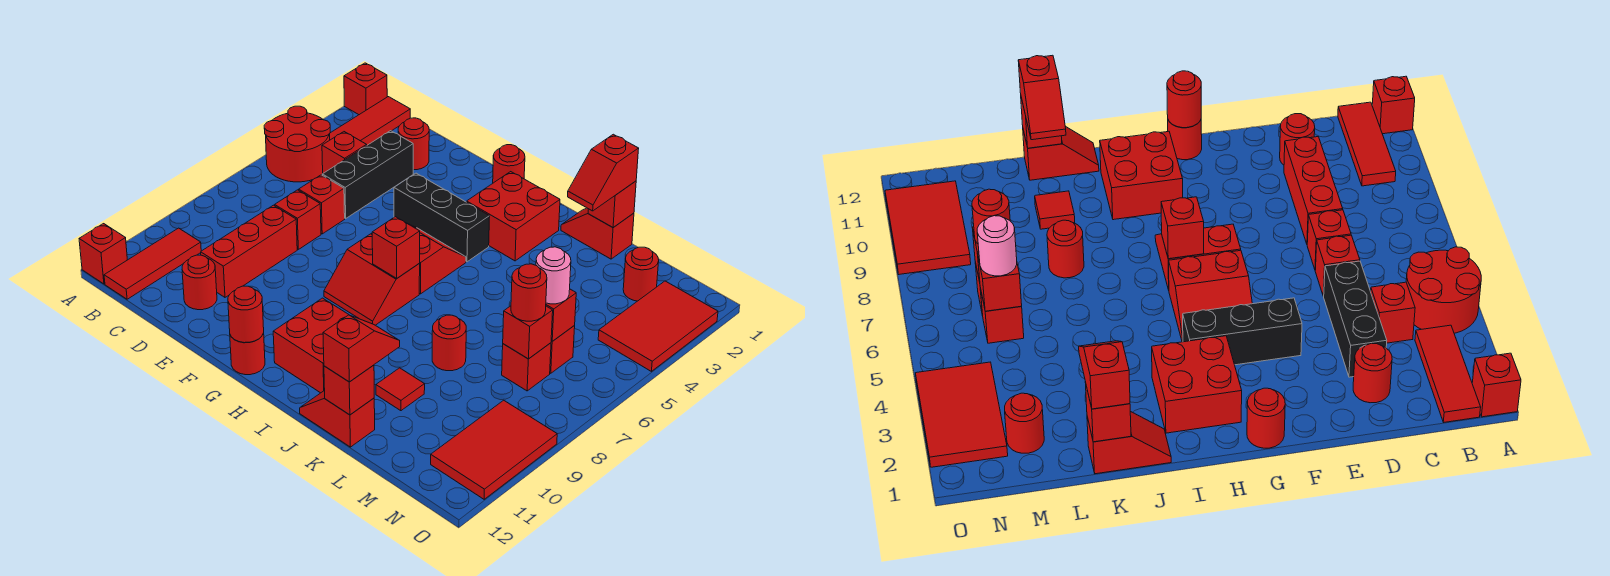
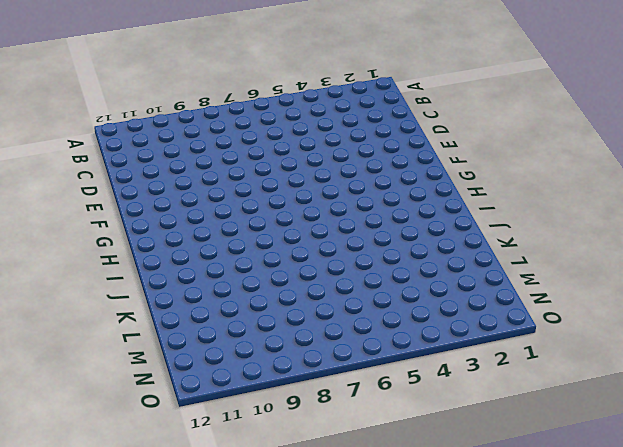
none -> red 1x1 brick [344,63,387,115]
none -> red 2x2 round brick [264,106,330,182]
none -> red 1x1 brick [79,224,127,284]
none -> red 1x3 tile [330,97,410,145]

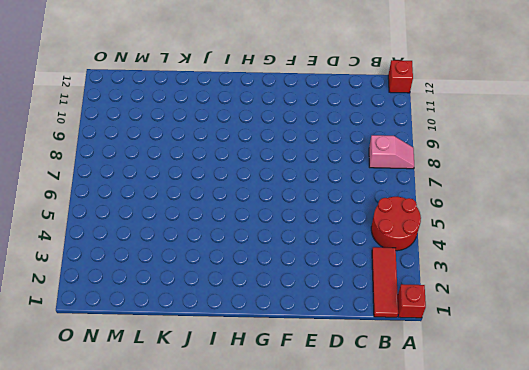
pink 1x2 slope [369,135,414,169] -> none
none -> red 1x3 tile [104,228,201,299]
none -> red 1x1 brick [322,132,367,173]
none -> red 1x1 round brick [398,118,429,170]
none -> black 1x3 brick [322,131,413,218]

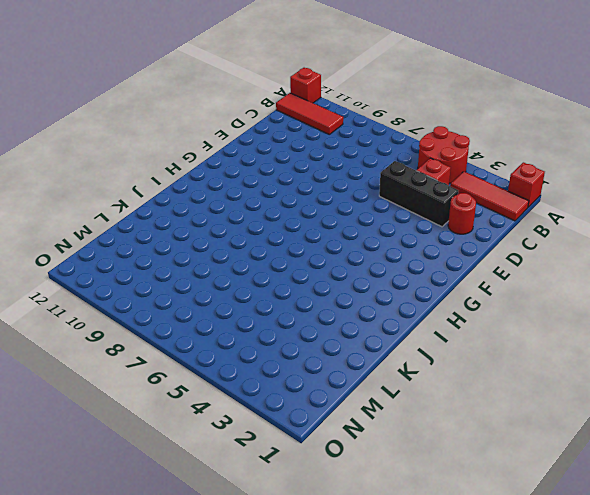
none -> red 1x1 brick [299,175,345,234]
none -> red 1x1 brick [275,190,321,249]
none -> red 1x3 brick [201,205,297,297]
none -> red 1x1 round brick [182,255,217,310]

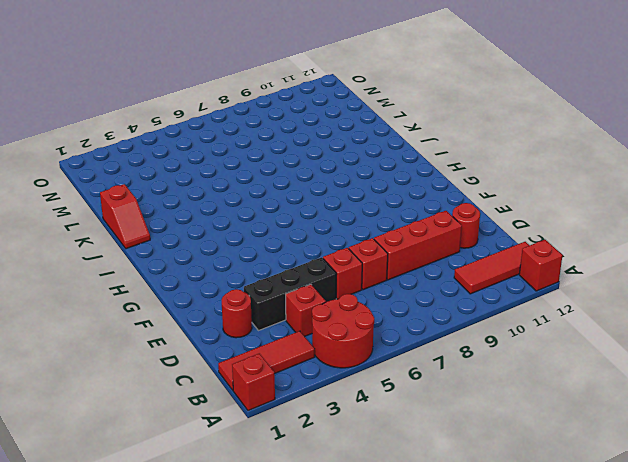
none -> black 1x3 brick [394,173,490,262]
none -> red 1x1 round brick [493,145,525,183]
none -> red 2x2 slope [409,224,466,294]
none -> red 2x2 slope [324,234,420,325]

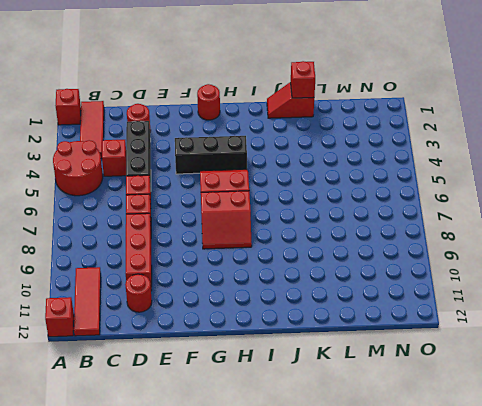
none -> red 1x1 round brick [230,333,265,375]
none -> red 2x2 brick [467,172,560,261]
none -> red 2x2 brick [273,298,349,393]
none -> red 1x2 slope [300,391,375,447]

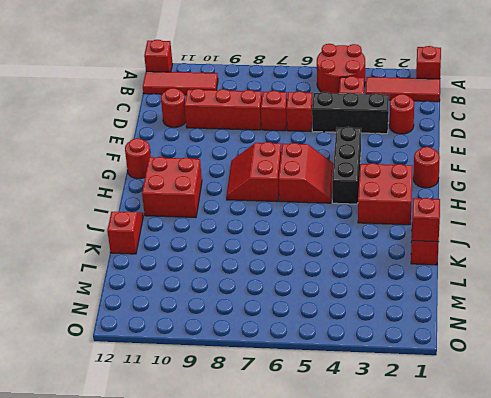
none -> red 1x1 round brick [432,315,466,371]
none -> red 1x1 tile [376,368,425,411]
none -> red 1x1 round brick [623,247,659,301]
none -> red 1x1 brick [550,326,575,373]

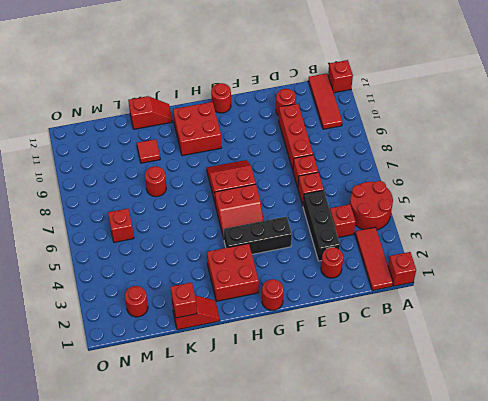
none -> red 1x1 brick [502,343,551,391]
none -> red 2x3 tile [598,281,718,371]
none -> red 2x3 tile [431,400,557,499]
none -> red 1x1 round brick [228,286,264,343]

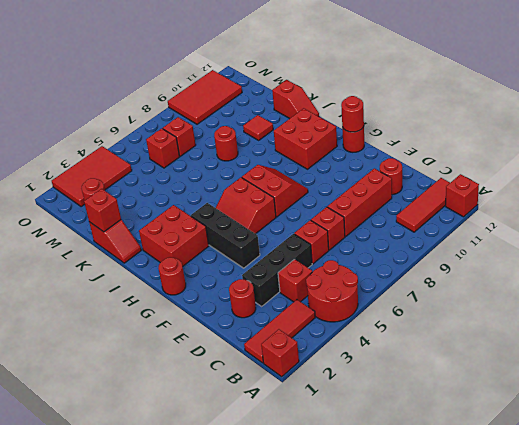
none -> red 1x1 brick [372,217,420,278]
none -> red 1x1 brick [324,365,374,415]
none -> red 1x1 brick [546,289,576,341]
none -> red 1x1 brick [503,306,553,359]

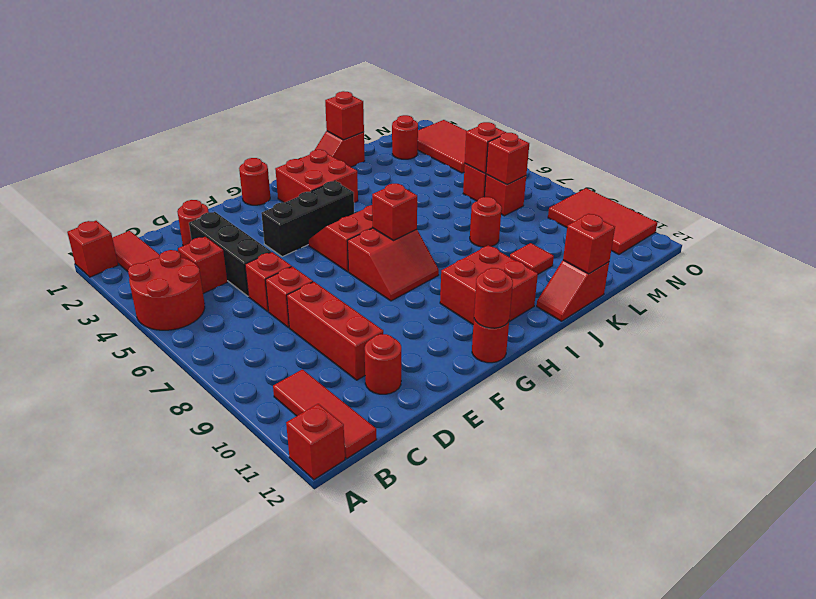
none -> red 1x2 slope [568,134,639,211]
none -> red 1x2 slope [323,315,400,382]
none -> pink 1x1 round brick [536,247,571,304]
none -> red 1x1 round brick [511,264,547,321]

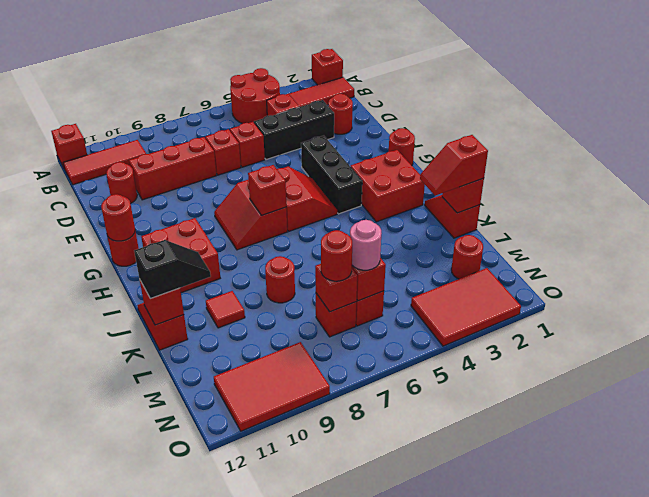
black 1x2 slope [134,240,211,299] -> red 1x2 slope [323,315,400,382]

